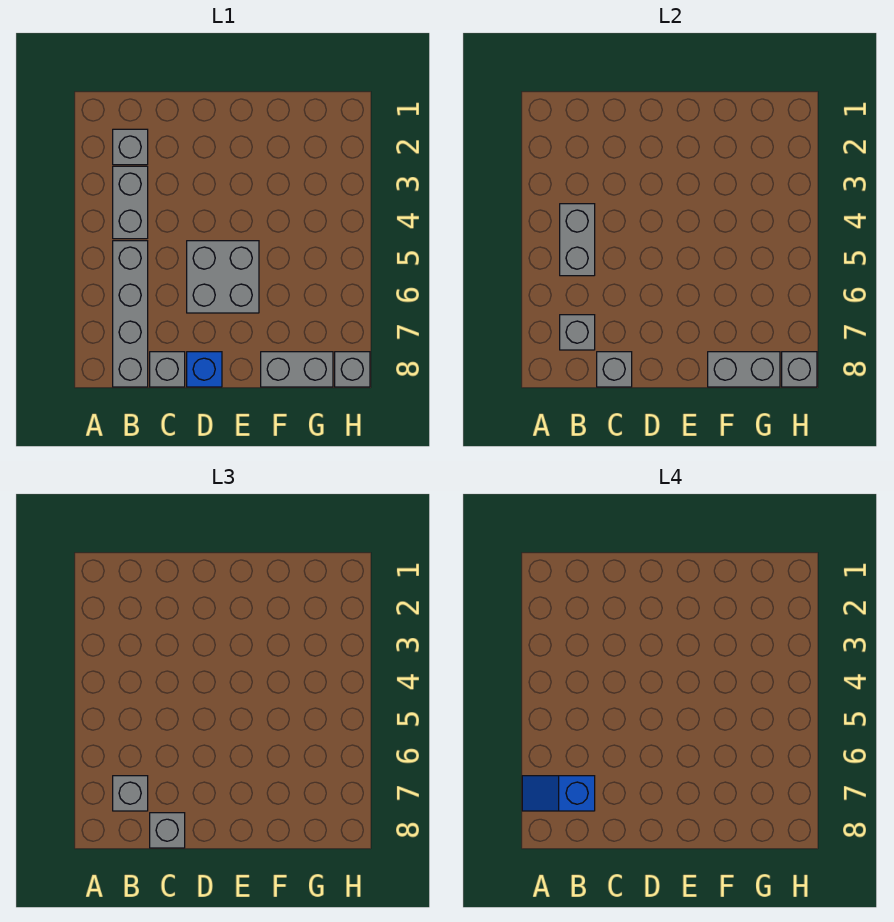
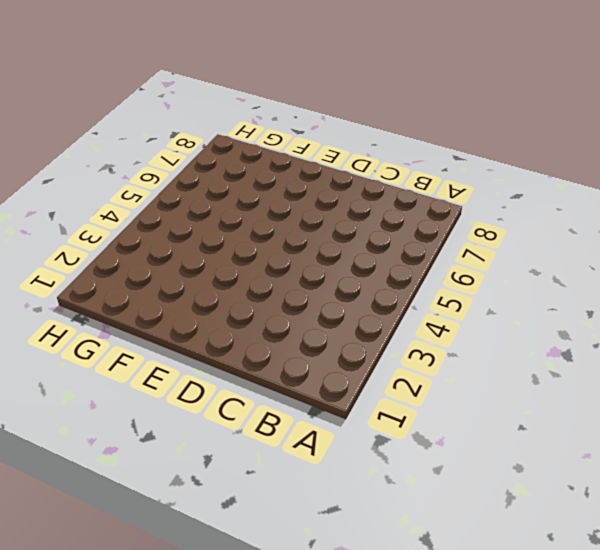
none -> grey 1x1 brick [113,129,148,165]
none -> grey 1x2 brick [113,166,148,239]
none -> grey 1x4 brick [113,241,148,387]

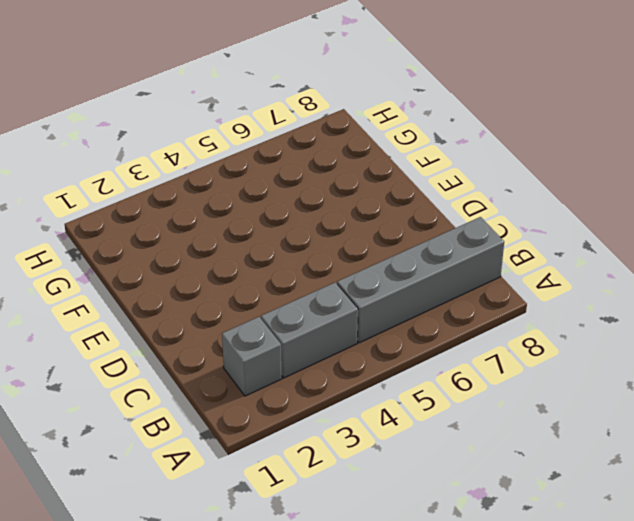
none -> grey 1x1 brick [150,352,185,387]
none -> grey 2x2 brick [187,241,259,313]
none -> blue 1x1 brick [187,352,222,387]

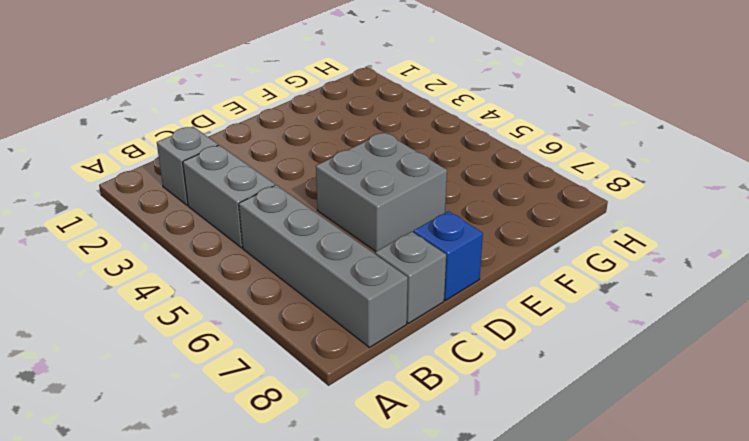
none -> grey 1x2 brick [261,352,333,387]
none -> grey 1x1 brick [335,352,370,387]
none -> grey 1x2 brick [560,204,595,276]

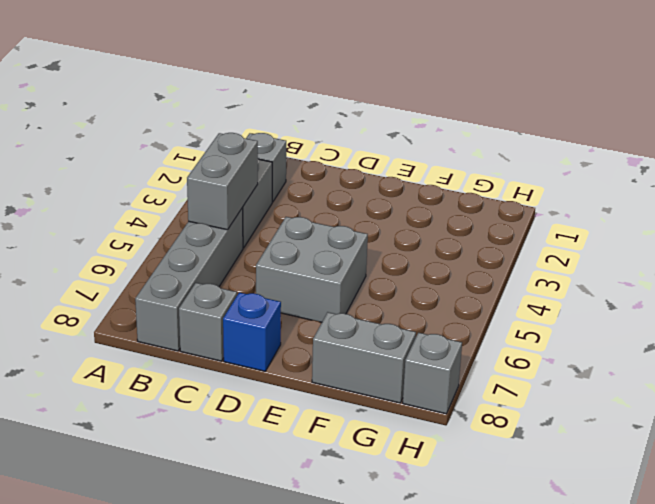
none -> grey 1x1 brick [560,315,595,350]
none -> grey 1x1 brick [597,352,632,387]
none -> grey 1x2 brick [708,352,780,387]

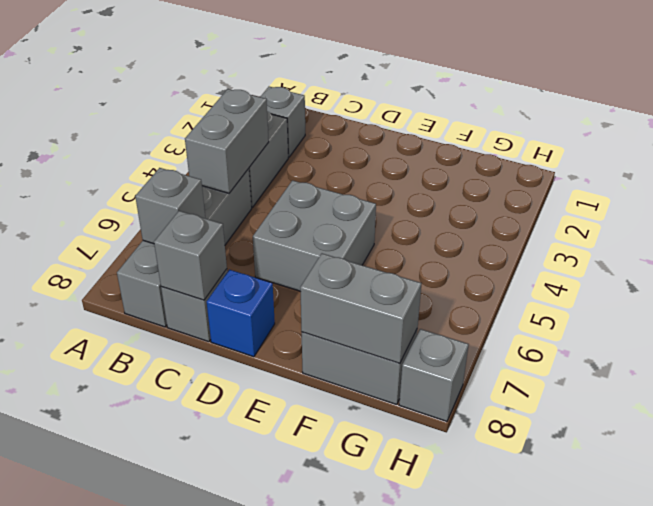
none -> grey 1x1 brick [782,352,817,387]
none -> grey 1x1 brick [113,776,148,811]
none -> grey 1x1 brick [150,813,185,848]

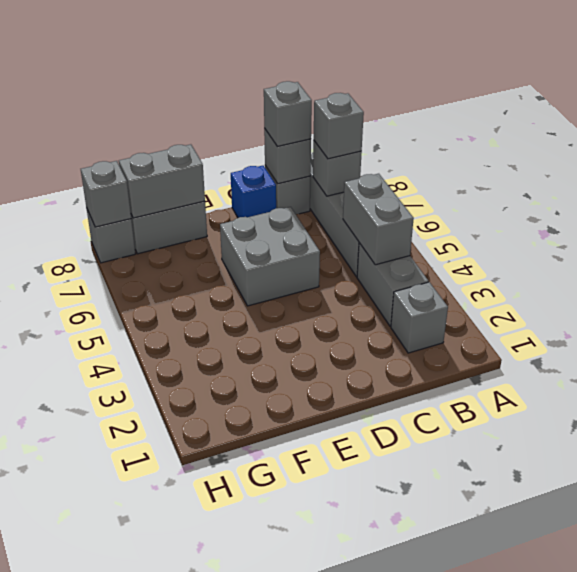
none -> blue 1x2 slope [522,776,595,811]

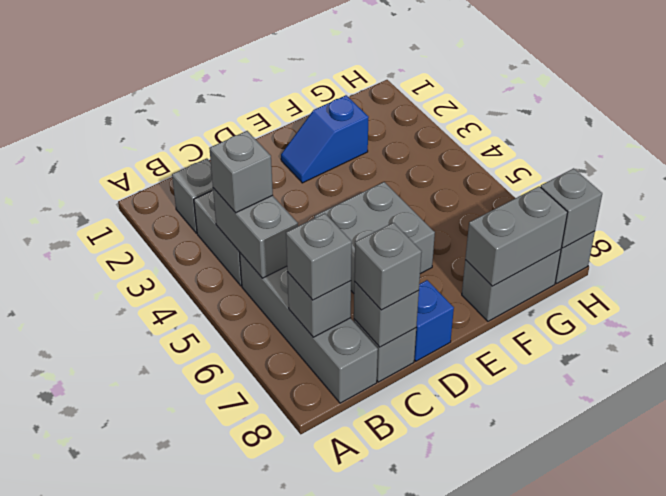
grey 1x1 brick [209,131,273,213] -> none
blue 1x2 slope [281,95,369,183] -> blue 1x2 slope moved to [522,776,595,811]

